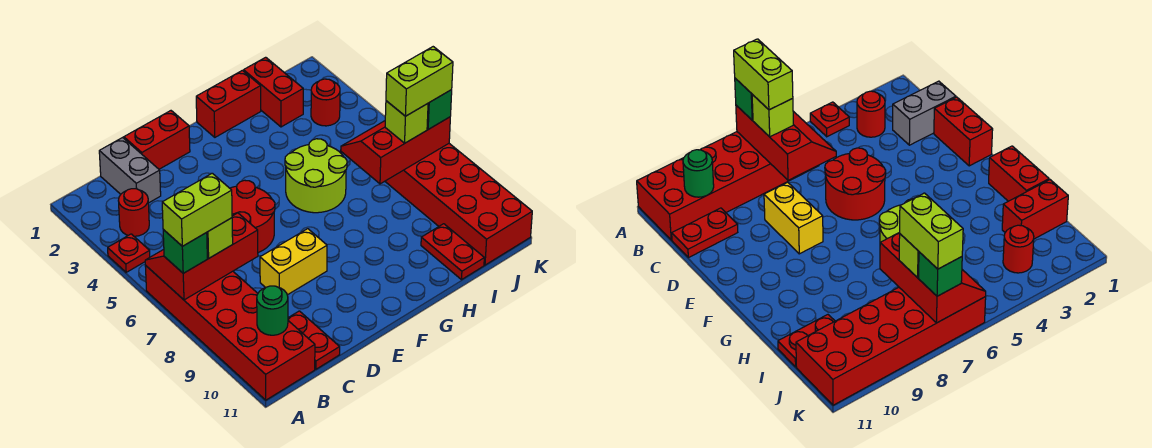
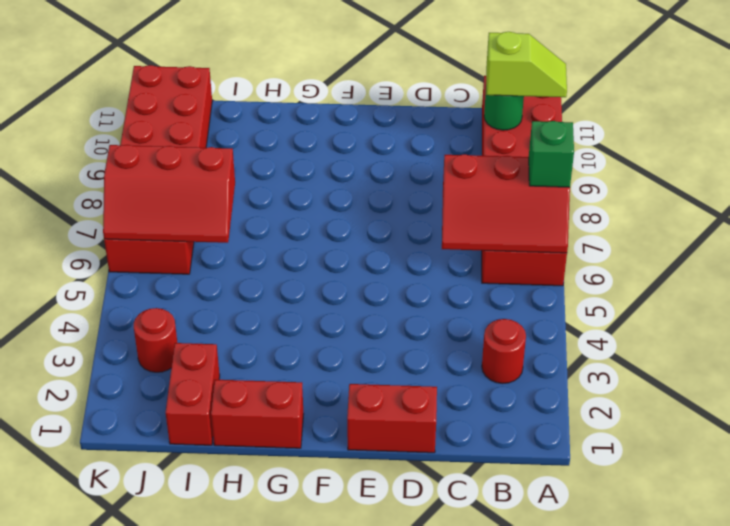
lime 1x2 slope [486,32,567,97] -> none
none -> red 1x1 plate [108,234,150,272]
none -> grey 1x2 brick [99,138,161,203]
none -> red 1x2 plate [288,311,340,369]

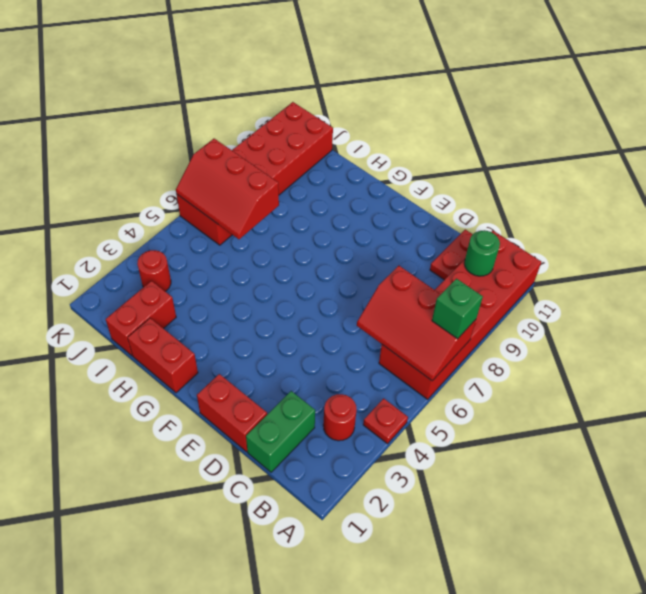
green 1x2 brick [246,391,315,472] -> grey 1x2 brick [99,138,161,203]
none -> red 2x2 round brick [230,180,275,253]
none -> yellow 1x2 brick [260,229,327,295]
none -> lime 2x2 round brick [285,139,347,213]

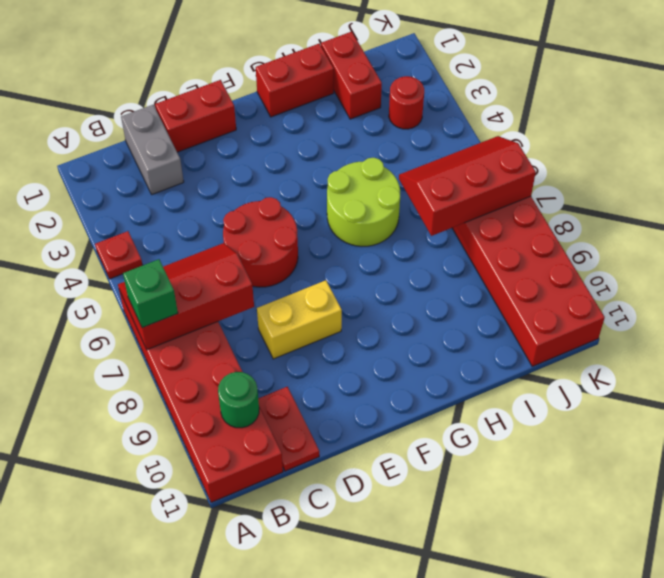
none -> red 1x1 round brick [118,189,149,236]
none -> red 1x2 plate [421,224,484,280]
none -> lime 1x1 brick [206,218,233,258]

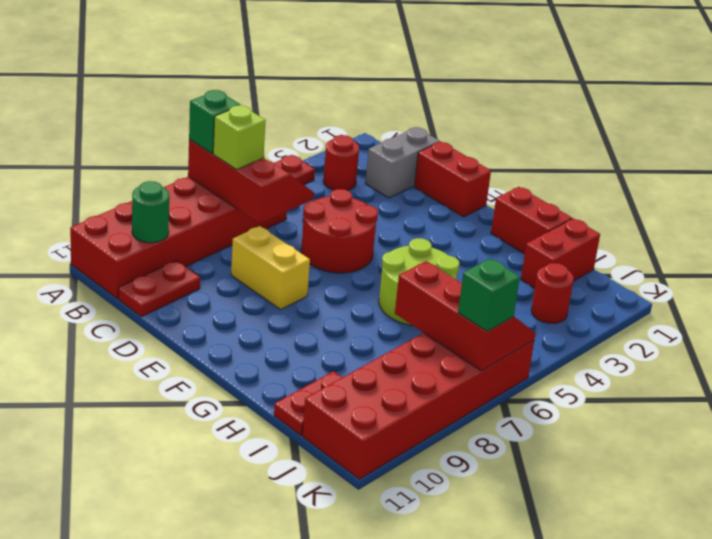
none -> lime 1x1 brick [385,101,428,143]
none -> lime 1x2 brick [162,173,232,246]
none -> lime 1x2 brick [386,47,453,116]

